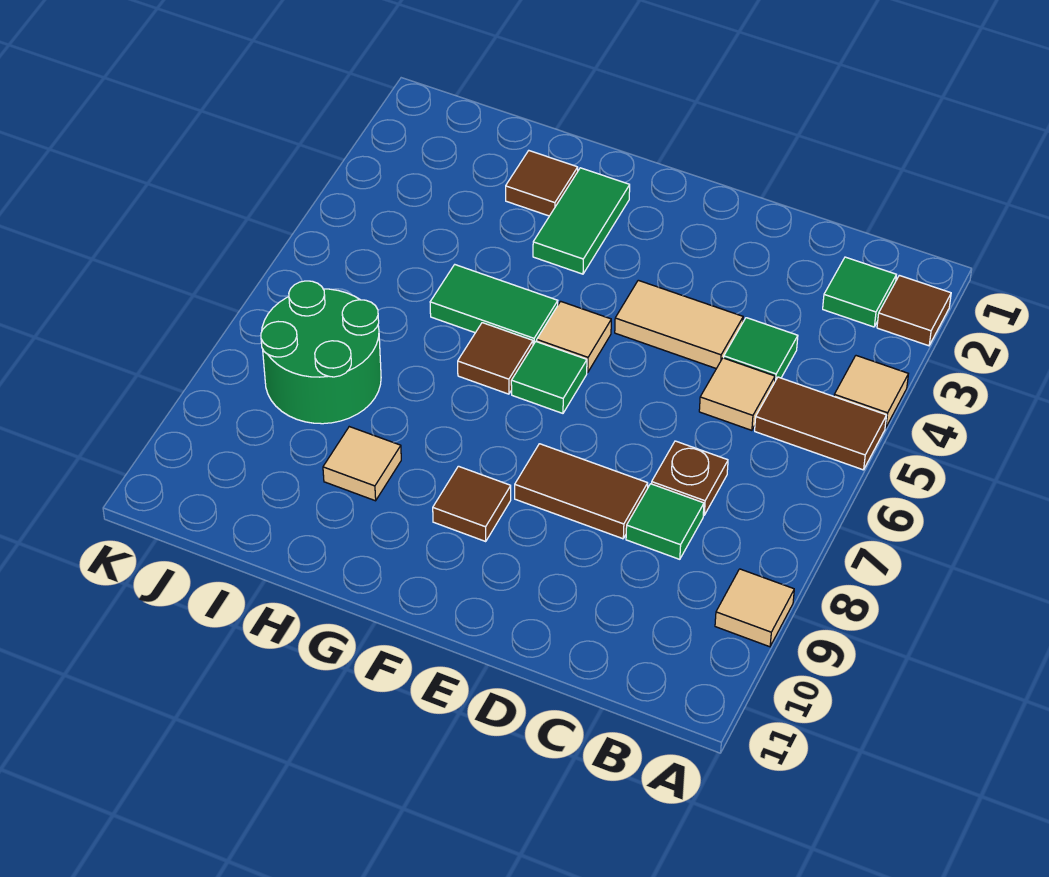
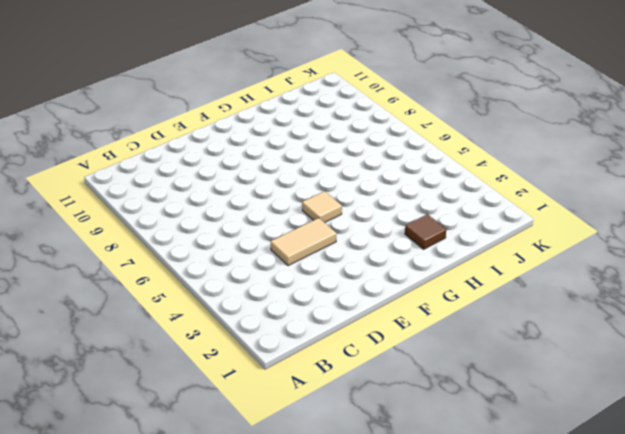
none -> brown 1x1 tile [877,275,951,346]
none -> tan 1x1 tile [834,356,908,428]
none -> brown 1x2 tile [755,377,887,470]

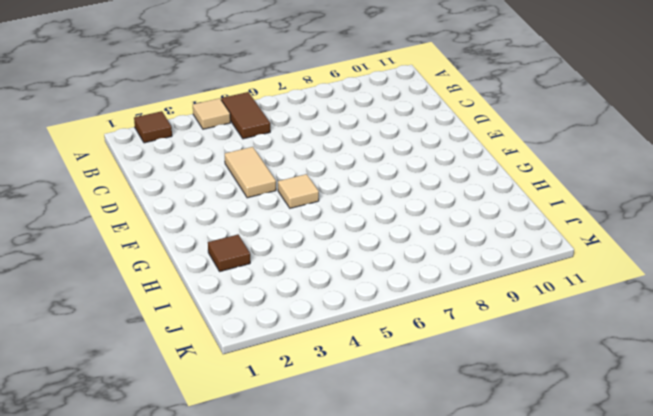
none -> tan 1x1 tile [715,569,794,647]
none -> green 1x1 tile [823,257,896,327]
none -> green 1x1 tile [724,318,798,381]

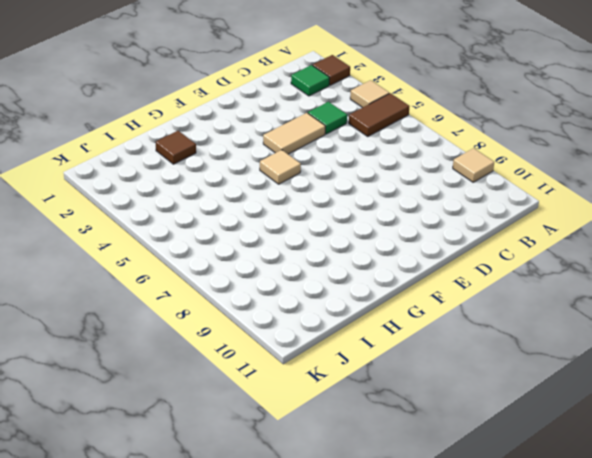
none -> tan 1x1 tile [699,358,775,430]
none -> brown 1x1 plate [652,441,728,515]
none -> green 1x1 tile [626,484,704,559]

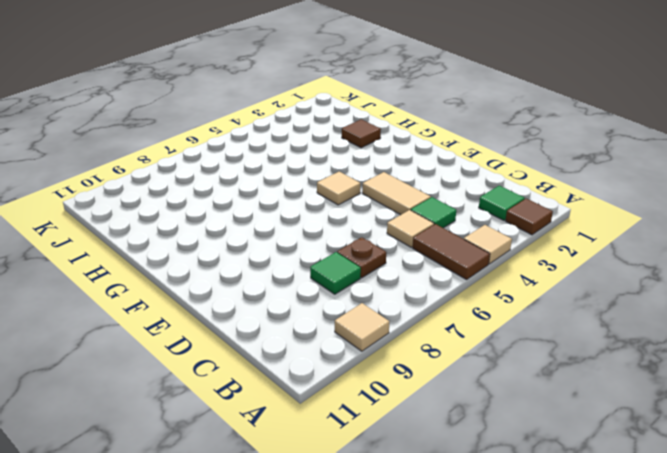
none -> brown 1x2 tile [515,444,648,539]
none -> green 1x1 tile [511,342,587,413]
none -> brown 1x1 tile [433,466,511,541]

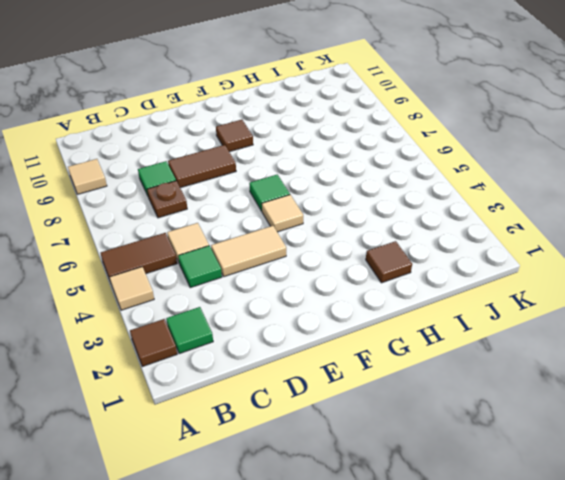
none -> green 1x2 tile [533,168,630,274]
none -> green 1x2 tile [430,265,558,345]
none -> brown 1x1 tile [458,323,533,394]

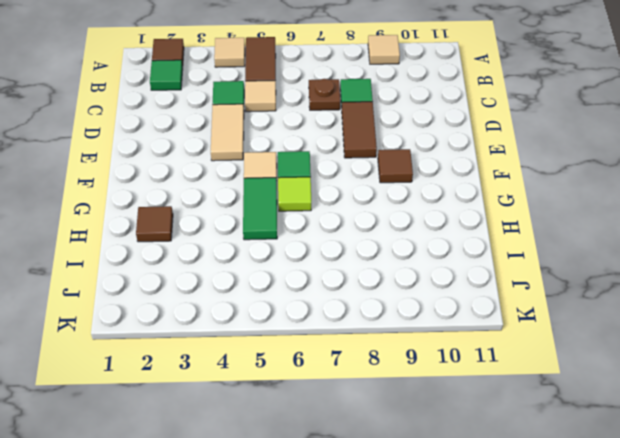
lime 1x1 tile [278,177,311,211] -> brown 1x1 tile [458,323,533,394]
none -> green 1x2 tile [533,168,630,274]
none -> tan 1x1 tile [323,427,401,501]
none -> green 2x2 round brick [261,281,381,424]

